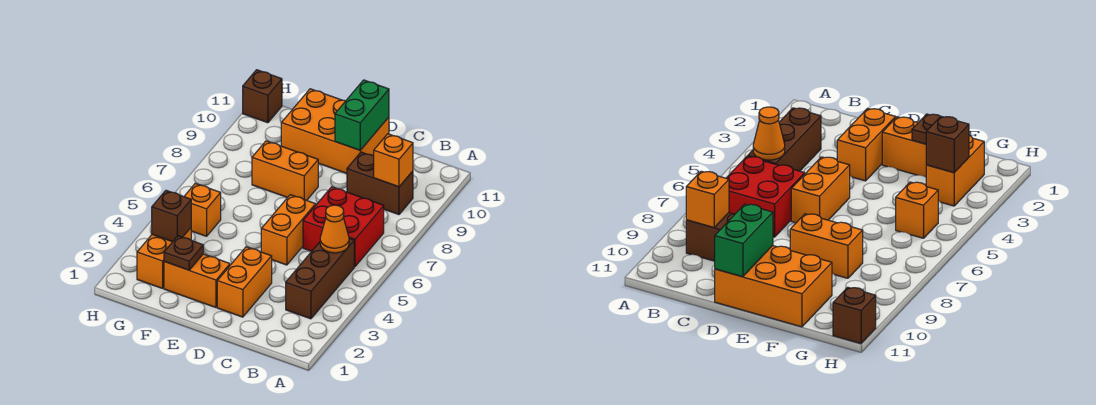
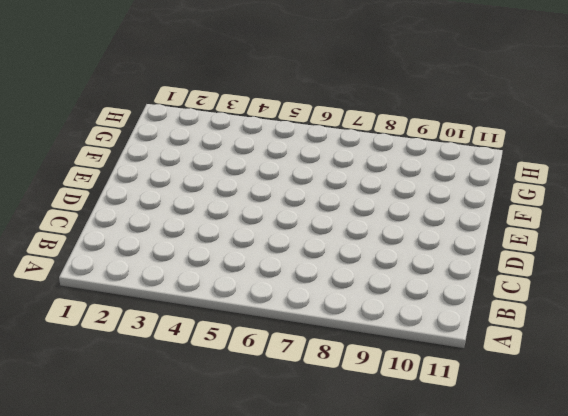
none -> brown 1x3 brick [286,238,354,319]
none -> red 2x2 brick [303,187,384,267]
none -> brown 1x2 brick [347,152,413,215]

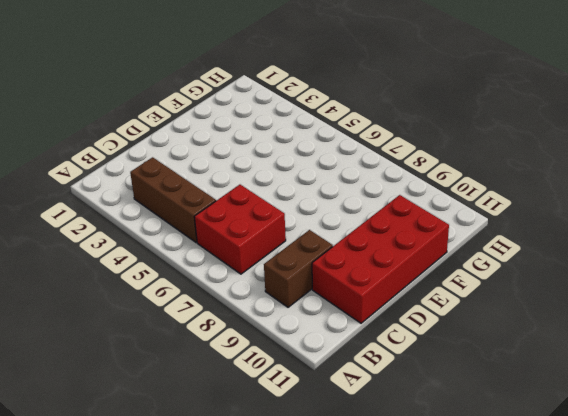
red 2x4 brick [312,195,449,323] -> orange 2x3 brick [281,89,389,173]
none -> orange 1x2 brick [217,247,272,317]
none -> orange 1x2 brick [261,195,316,265]
none -> orange 1x2 brick [164,254,230,307]

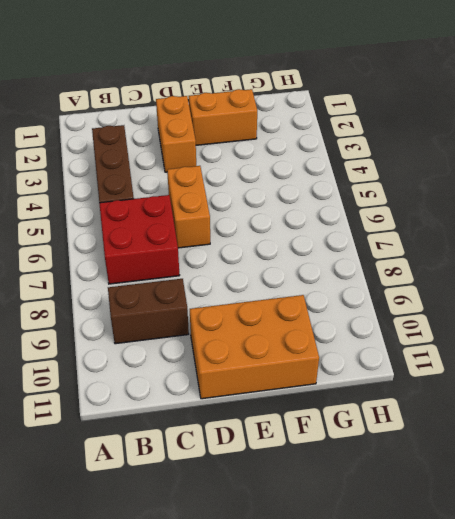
none -> orange 1x2 brick [252,141,318,200]
none -> orange 1x2 brick [137,228,191,288]
none -> orange 1x1 brick [184,183,221,236]

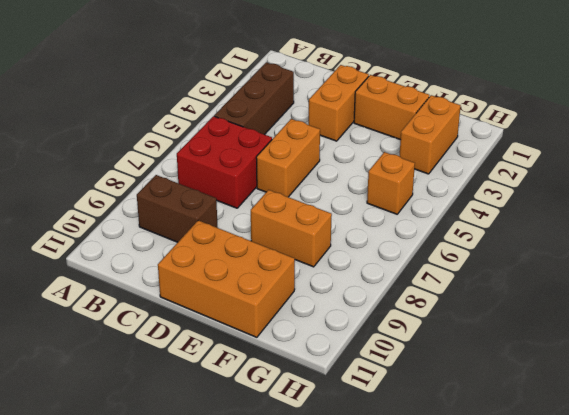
none -> brown 1x1 brick [243,70,282,123]
none -> orange 1x1 cone [320,205,349,253]
none -> orange 1x1 brick [374,134,413,187]

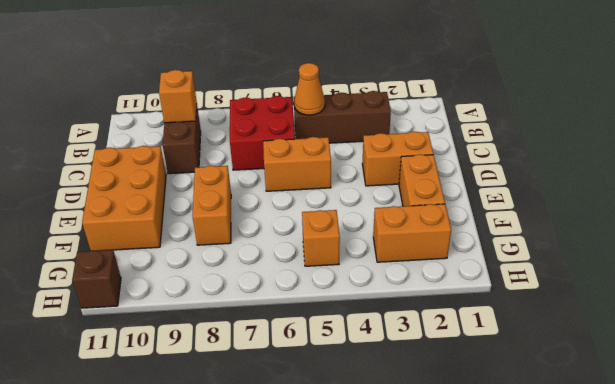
none -> green 1x2 brick [335,80,389,150]
none -> brown 1x1 plate [164,236,203,270]
none -> brown 1x1 brick [152,190,191,242]

